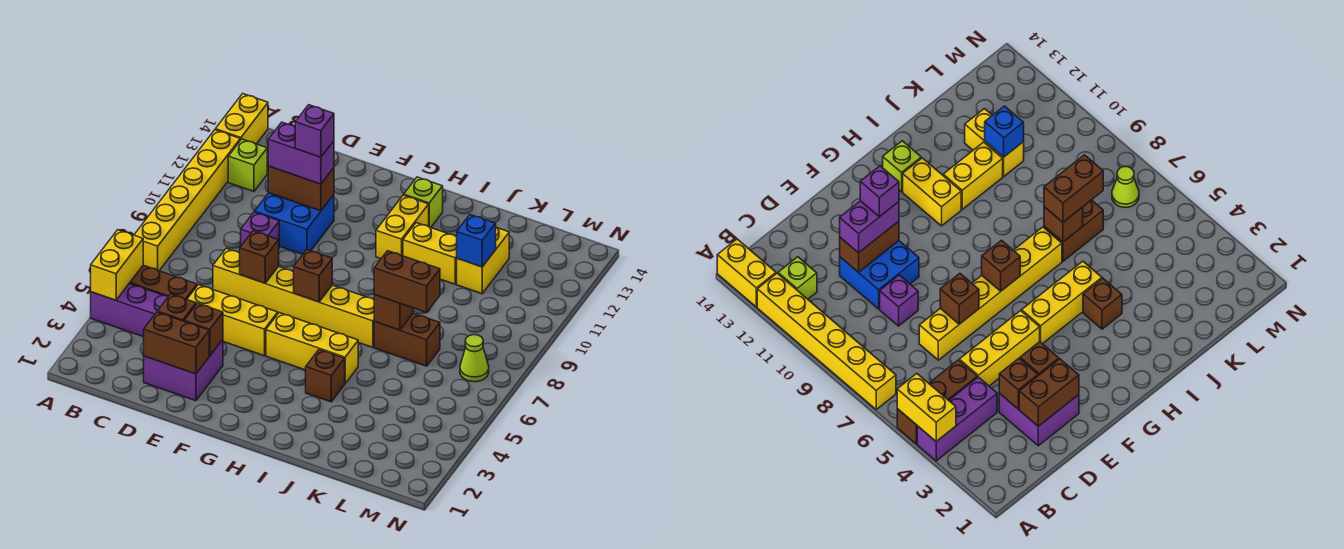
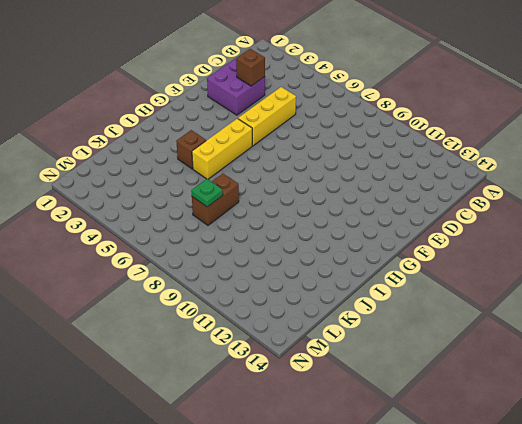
green 1x1 plate [191,179,223,207] -> none
none -> purple 1x3 brick [91,283,168,337]
none -> brown 1x3 brick [130,265,197,299]
none -> yellow 1x6 brick [134,130,240,271]
none -> yellow 1x2 brick [215,94,268,144]

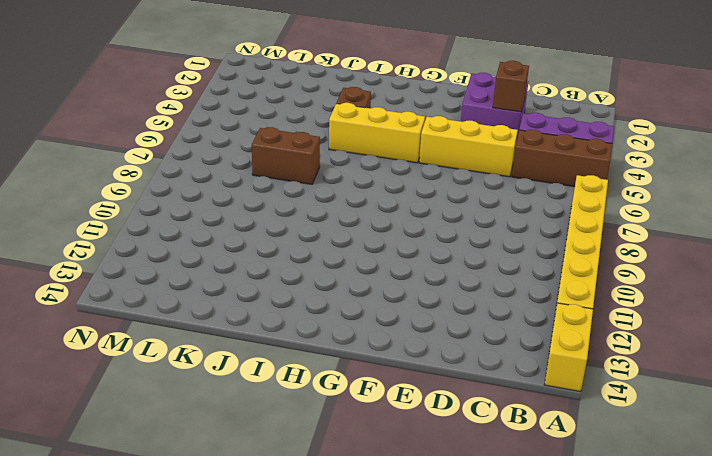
none -> lime 1x1 brick [228,139,267,192]
none -> yellow 1x6 brick [213,248,375,348]
none -> purple 1x1 brick [241,212,279,246]
none -> blue 2x2 brick [255,193,334,254]

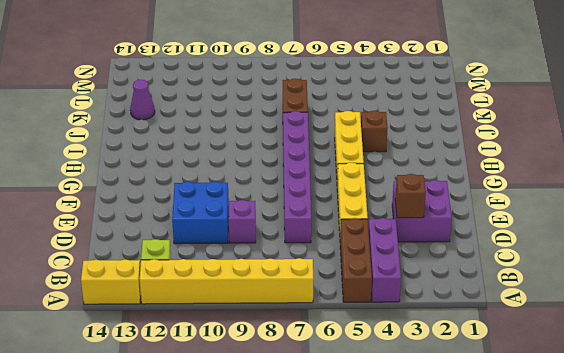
purple 1x6 brick [283,111,311,243] -> yellow 1x6 brick [213,248,375,348]
purple 1x1 cone [130,80,155,120] -> none
none -> yellow 1x2 brick [376,195,429,259]
none -> lime 1x1 brick [404,177,443,228]
none -> yellow 1x2 brick [403,223,457,284]
none -> yellow 1x2 brick [457,227,509,294]

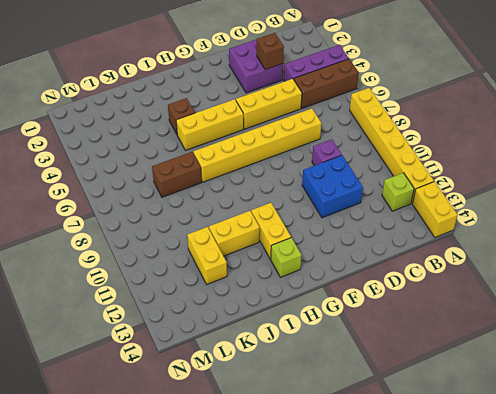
none -> lime 1x1 cone [460,335,489,382]
none -> yellow 1x2 brick [91,230,143,300]
none -> brown 1x2 brick [144,312,209,374]
none -> brown 1x2 brick [268,166,334,211]

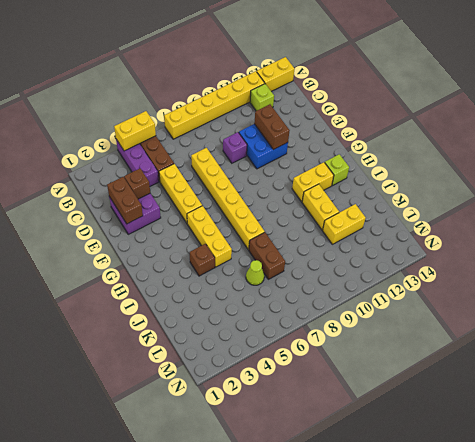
lime 1x1 cone [246,260,264,285] -> lime 1x1 cone moved to [460,335,489,382]
none -> brown 1x1 brick [184,303,223,356]
none -> brown 1x1 brick [240,231,279,283]
none -> brown 1x1 brick [294,250,332,302]
none -> brown 1x1 brick [374,295,413,330]

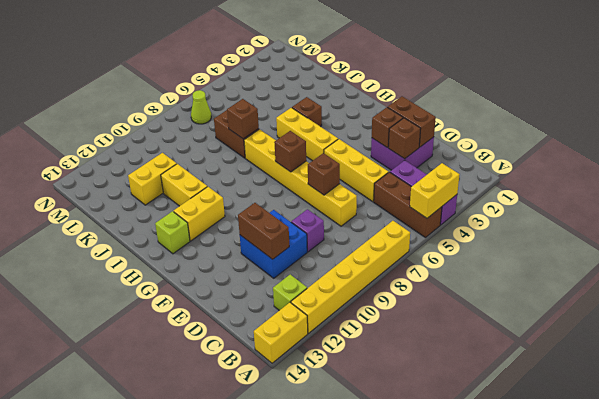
none -> blue 1x1 brick [457,215,496,267]
none -> purple 1x2 brick [268,122,334,184]
none -> brown 1x2 brick [374,251,440,313]
none -> purple 1x1 brick [295,105,334,157]

